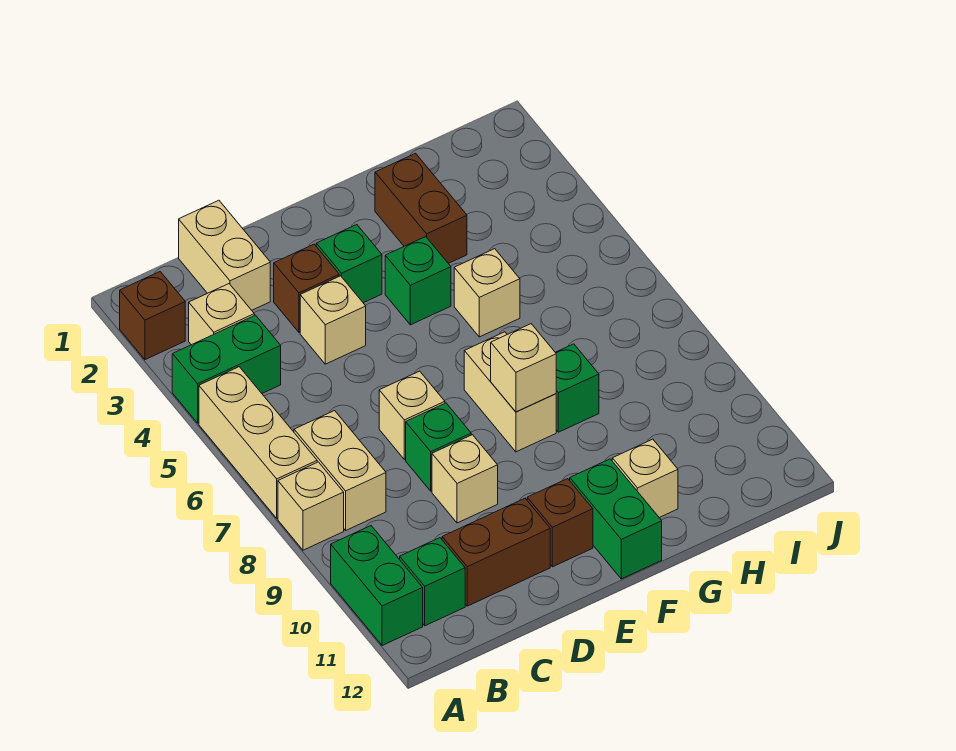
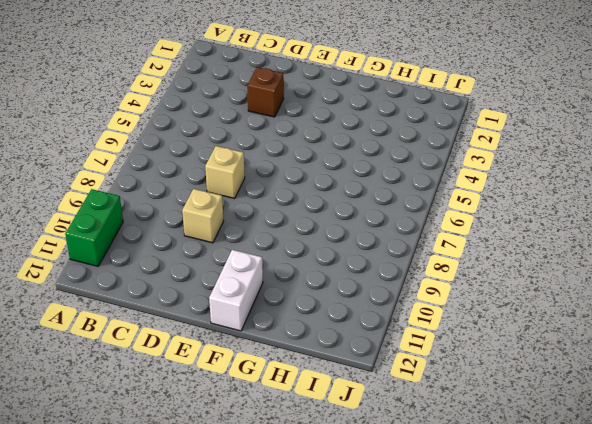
white 1x2 brick [209,250,263,331] -> green 1x2 brick [570,459,662,579]
none -> brown 1x1 brick [120,272,185,360]
none -> green 1x2 brick [172,315,281,423]
none -> tan 1x3 brick [199,367,317,518]

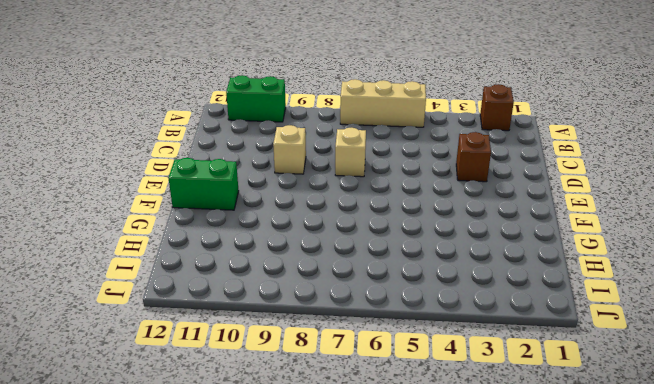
none -> green 1x2 brick [172,315,281,423]
none -> tan 1x1 brick [278,462,344,550]
none -> tan 1x1 brick [189,284,254,345]

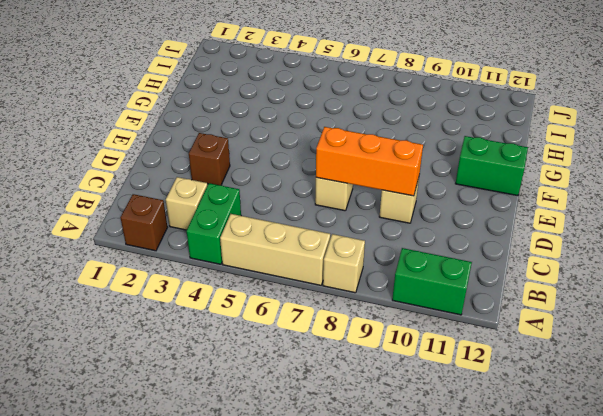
orange 1x3 brick [316,127,423,196] -> none
none -> tan 1x2 brick [294,411,386,530]
none -> green 1x1 brick [400,538,465,626]
none -> tan 1x2 brick [179,200,270,310]

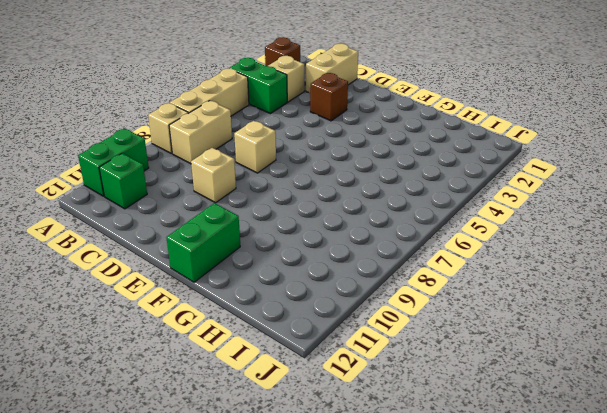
none -> brown 1x2 brick [442,498,550,606]
none -> tan 1x1 brick [300,276,366,364]
none -> green 1x1 brick [406,403,471,491]

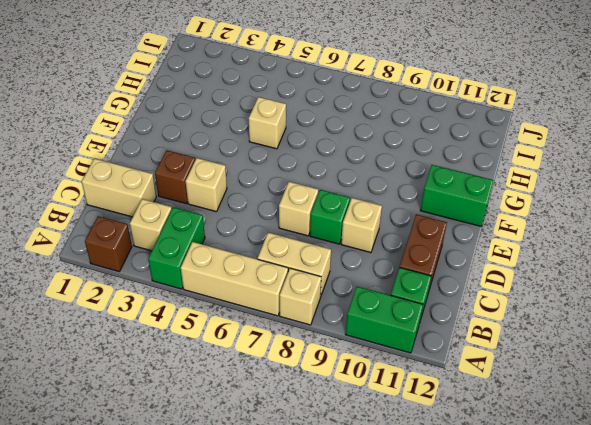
none -> green 1x1 brick [316,225,382,303]
none -> brown 1x1 brick [527,479,593,567]
none -> green 1x1 brick [385,237,451,325]

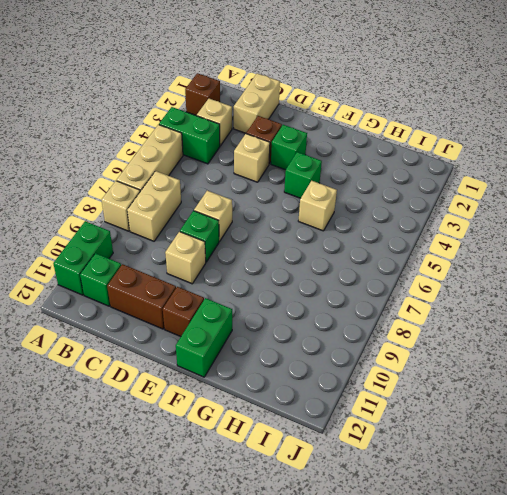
none -> tan 1x2 brick [464,332,556,452]
none -> brown 1x2 brick [375,153,467,263]
none -> green 1x1 brick [555,344,599,432]

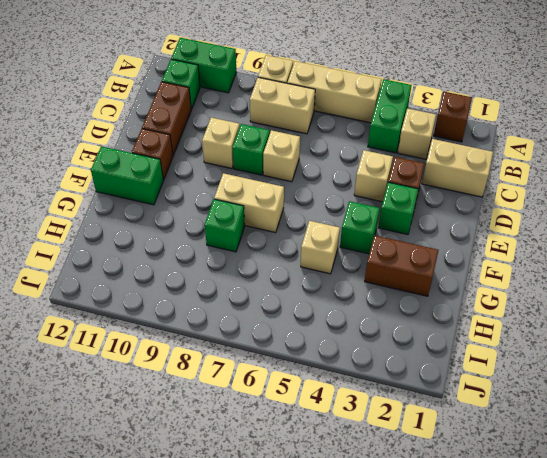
none -> tan 1x1 brick [612,439,678,518]
none -> tan 1x1 brick [491,324,556,412]

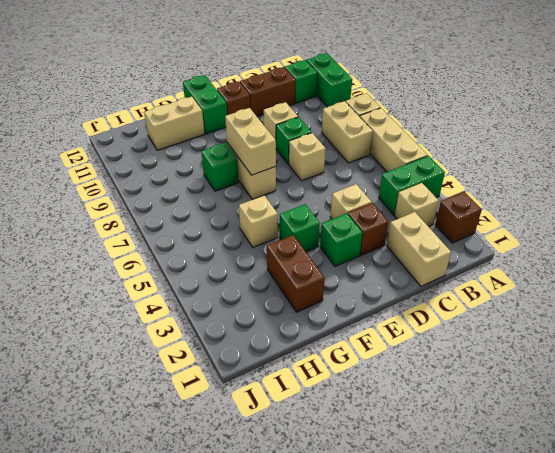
tan 1x2 brick [225,108,276,175] -> tan 1x1 brick [491,324,556,412]
tan 1x2 brick [144,97,204,150] -> tan 1x1 brick [612,439,678,518]

